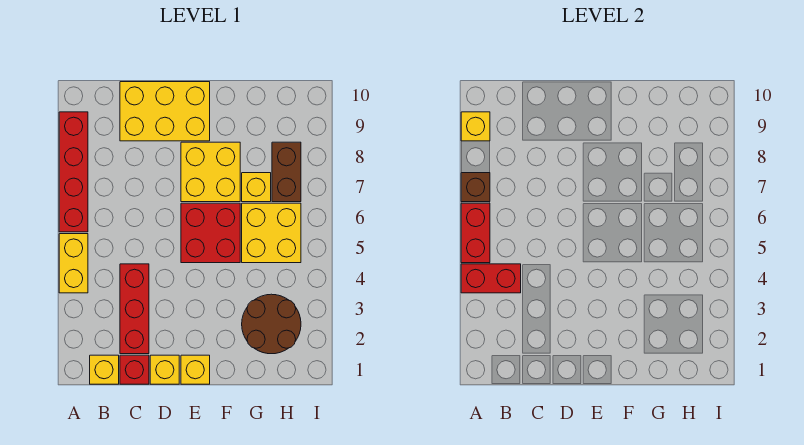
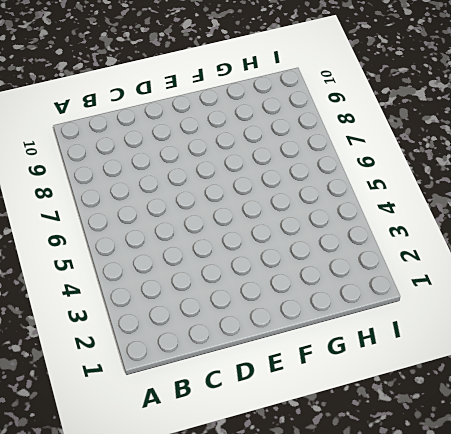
none -> yellow 1x2 brick [59,234,88,293]
none -> red 1x4 brick [59,112,88,232]
none -> yellow 1x1 brick [90,355,119,384]

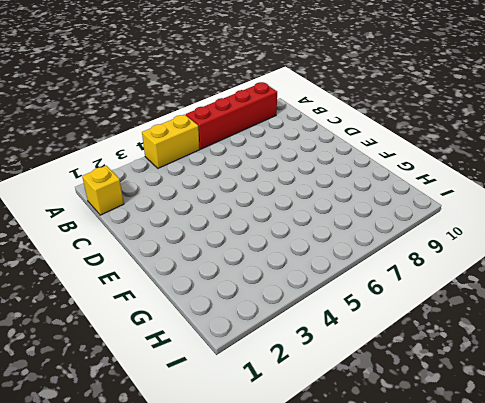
none -> red 1x1 brick [120,355,149,384]
none -> red 1x3 brick [120,264,149,354]
none -> yellow 2x3 brick [120,82,210,141]

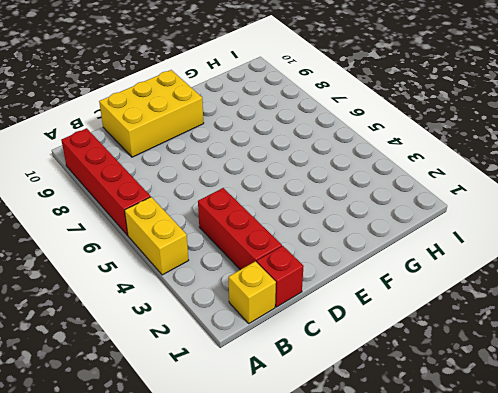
none -> yellow 1x1 brick [150,355,179,384]
none -> yellow 1x1 brick [181,355,210,384]
none -> red 2x2 brick [181,203,240,263]

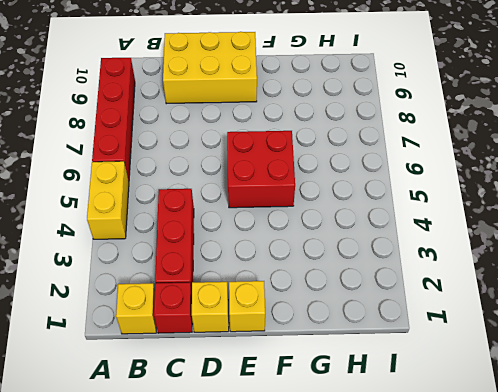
none -> yellow 2x2 brick [181,142,240,202]
none -> brown 2x2 round brick [242,294,301,354]
none -> yellow 2x2 brick [242,203,301,263]

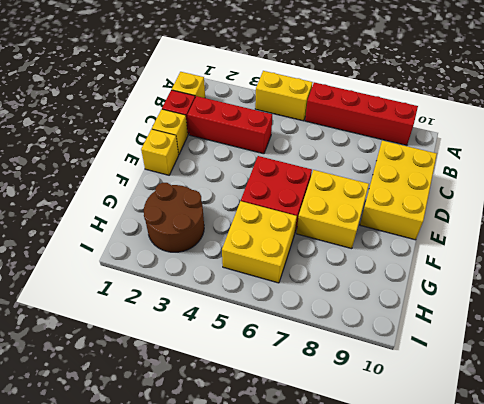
none -> yellow 1x1 brick [242,173,271,202]
none -> brown 1x2 brick [272,142,301,202]
none -> red 1x2 brick [461,264,521,293]

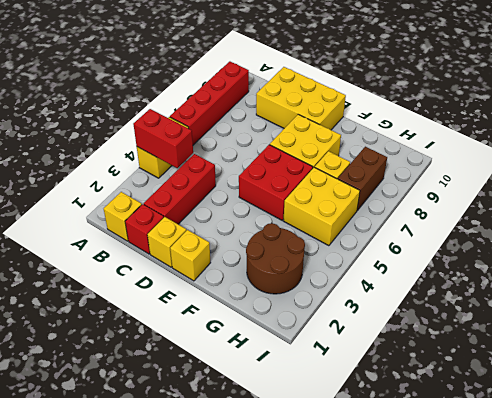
none -> red 1x2 brick [461,203,490,263]
none -> brown 1x1 brick [461,173,490,202]
none -> yellow 1x1 brick [461,112,490,141]

